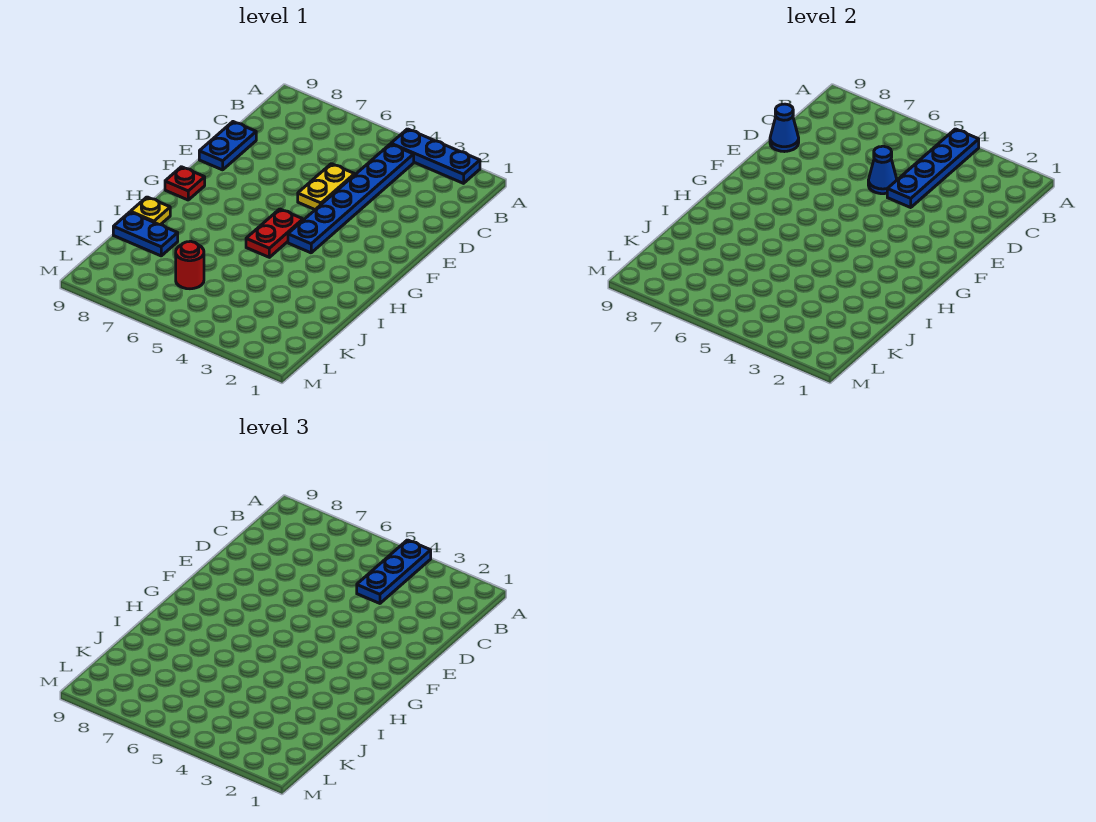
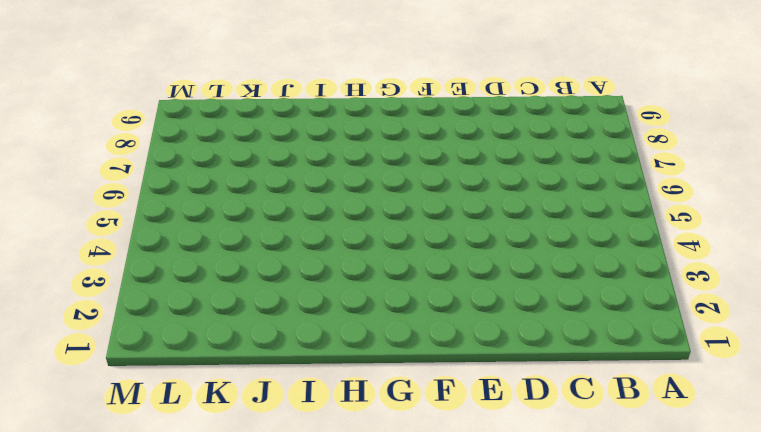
none -> blue 1x3 plate [391,129,480,183]
none -> blue 1x6 plate [288,144,414,253]
none -> yellow 1x2 plate [298,164,355,210]

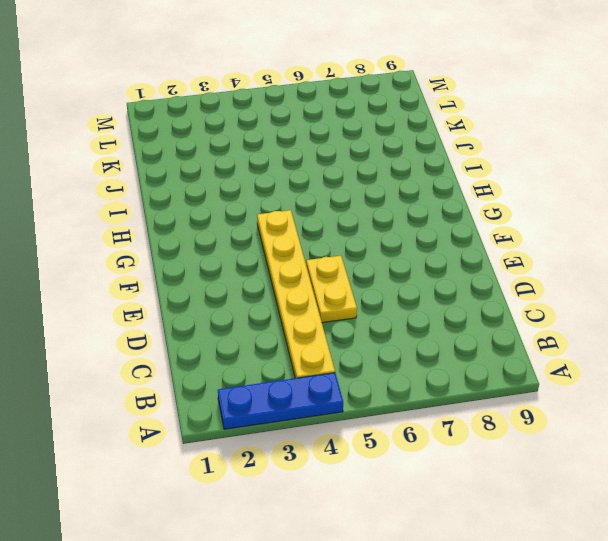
yellow 1x6 plate [257,210,335,378] -> blue 1x6 plate [288,144,414,253]
none -> blue 1x2 plate [199,122,256,170]
none -> red 1x2 plate [246,209,303,257]
none -> red 1x1 plate [165,167,205,200]

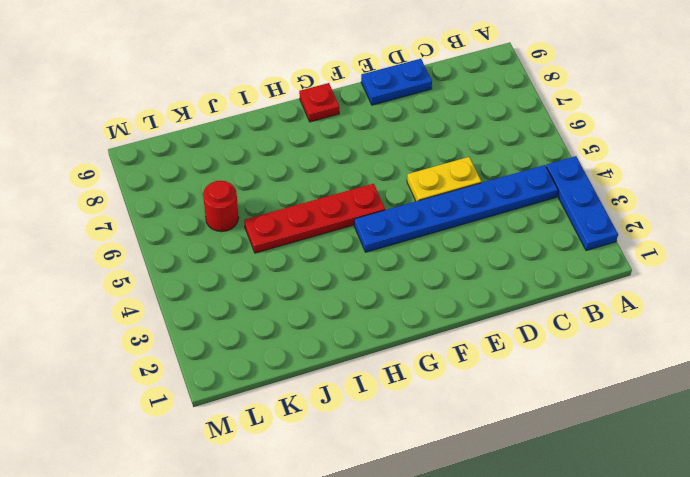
red 1x4 plate [244,184,385,253] -> red 1x2 plate [246,209,303,257]
none -> yellow 1x1 plate [131,197,170,225]
none -> blue 1x2 plate [113,212,178,256]
none -> blue 1x4 plate [887,129,979,207]

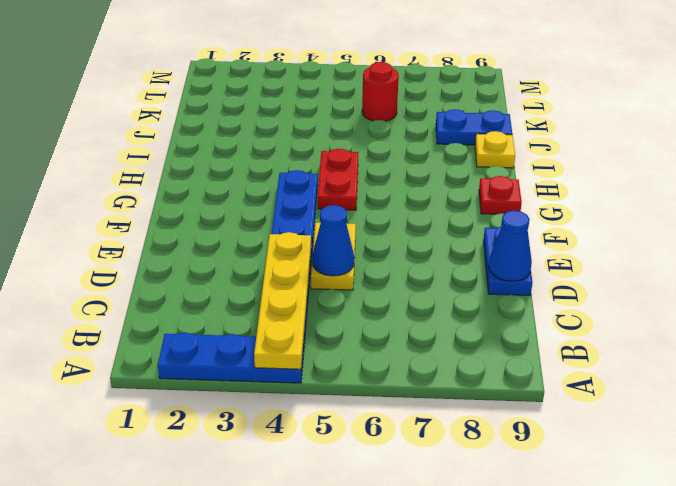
yellow 1x4 plate [254,232,311,369] -> blue 1x4 plate [887,129,979,207]
none -> blue 1x3 plate [357,540,431,603]

